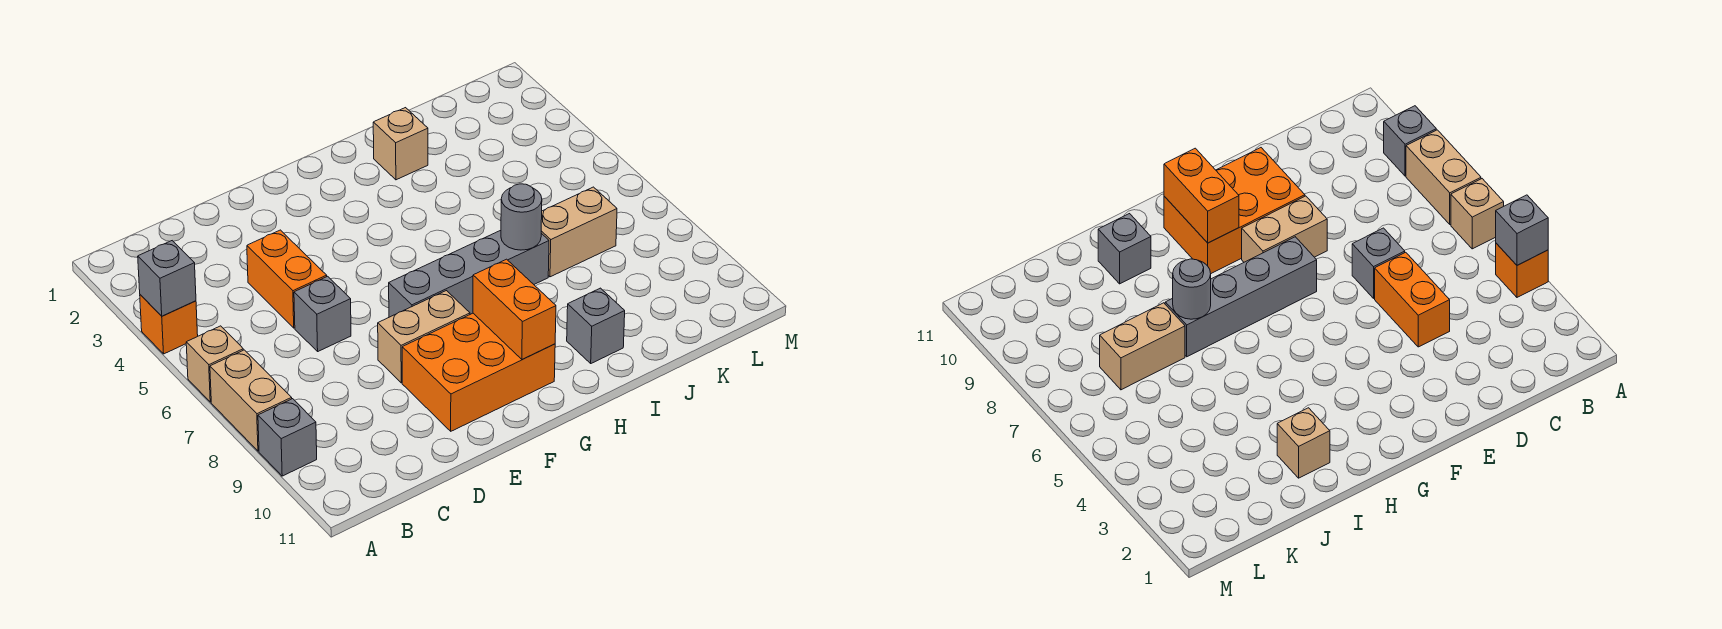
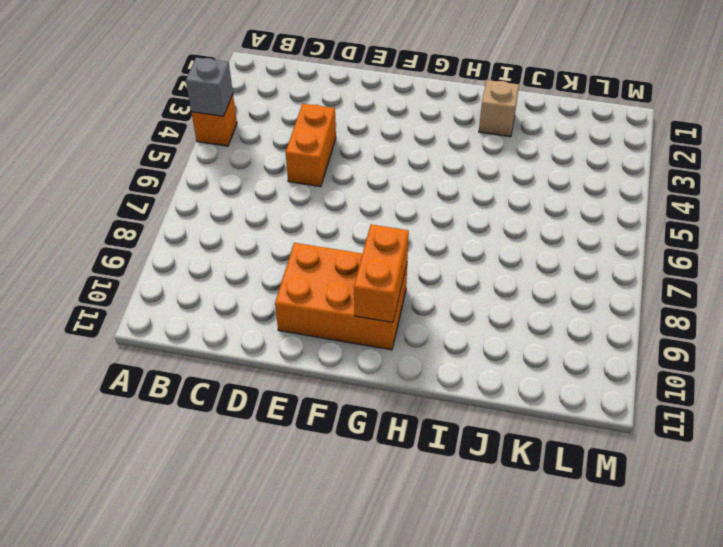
none -> tan 1x1 brick [186,326,243,402]
none -> tan 1x2 brick [210,350,292,451]
none -> grey 1x1 brick [258,399,317,476]

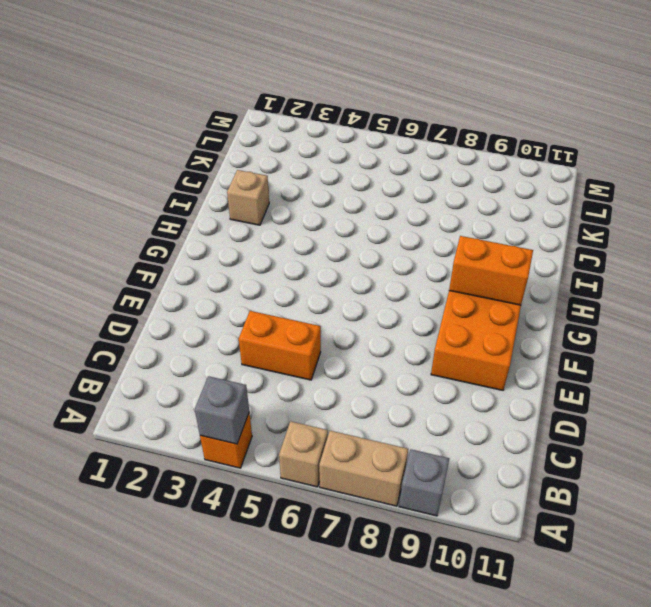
none -> grey 1x1 brick [294,276,351,351]
none -> tan 1x2 brick [378,291,470,383]
none -> grey 1x4 brick [389,230,549,317]

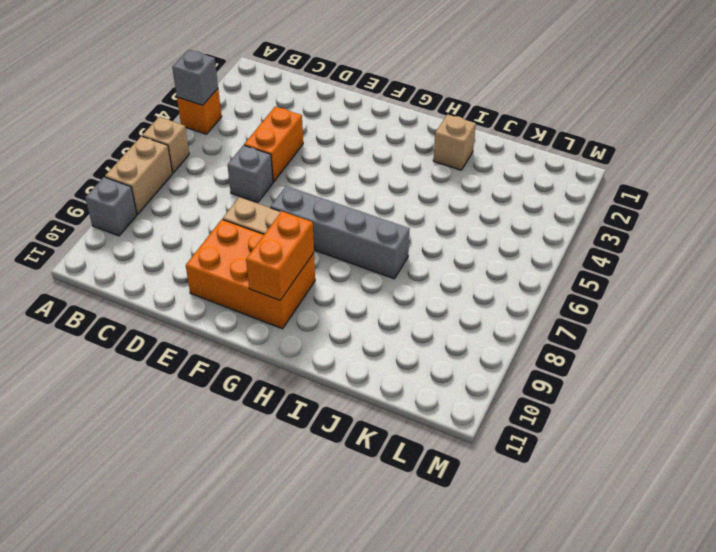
none -> grey 1x1 brick [567,288,625,363]
none -> tan 1x2 brick [541,187,617,277]
none -> grey 1x1 round brick [501,184,542,250]

